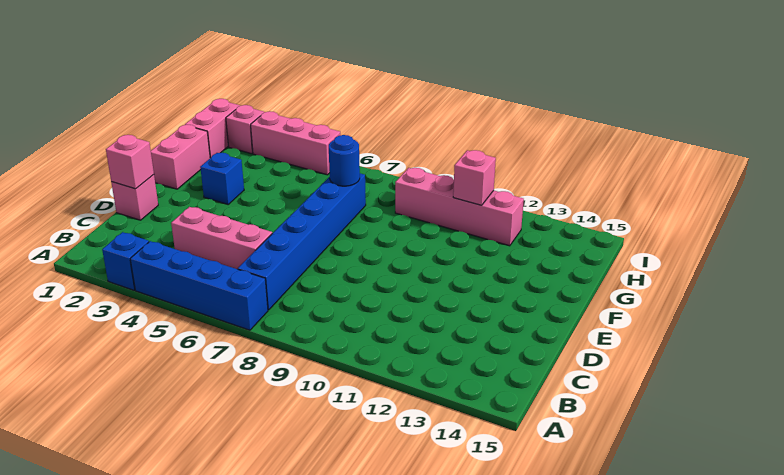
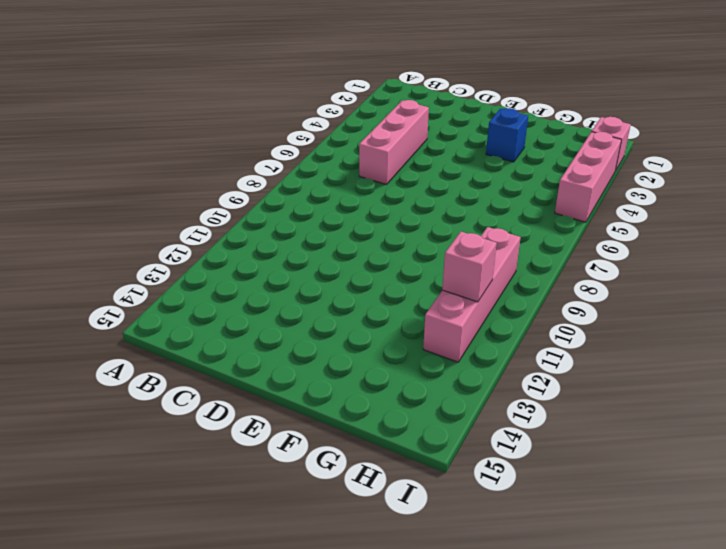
none -> blue 1x1 brick [102,232,149,290]
none -> blue 1x4 brick [130,241,268,330]
none -> blue 1x6 brick [238,173,366,310]

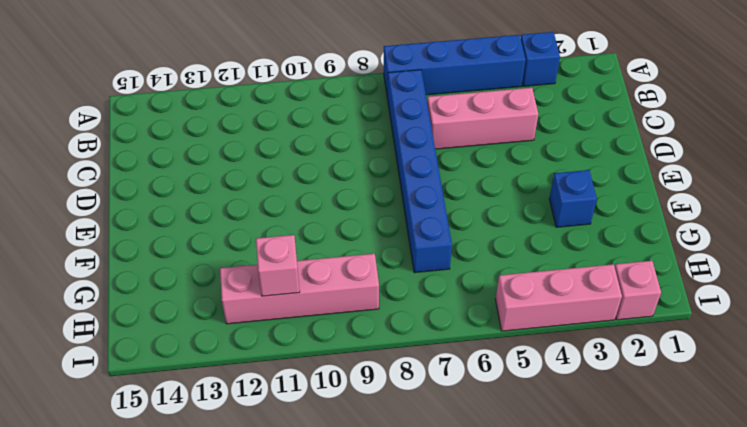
none -> pink 1x1 brick [111,175,158,220]
none -> pink 1x2 brick [151,125,210,189]
none -> pink 1x2 brick [185,99,240,158]

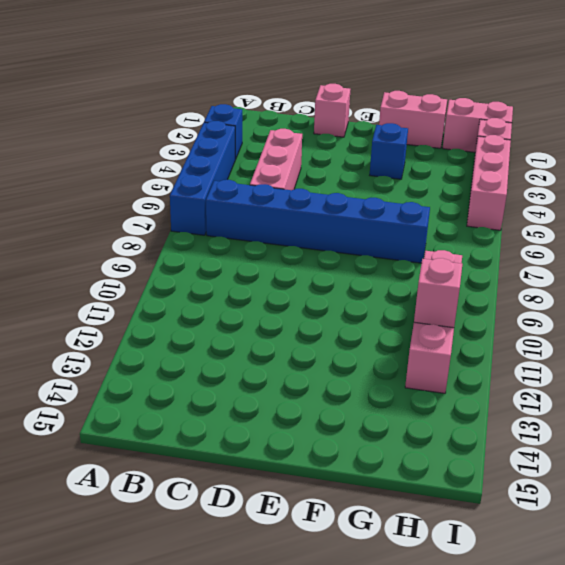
none -> pink 1x1 brick [106,135,154,189]
none -> blue 1x1 round brick [329,135,360,186]

